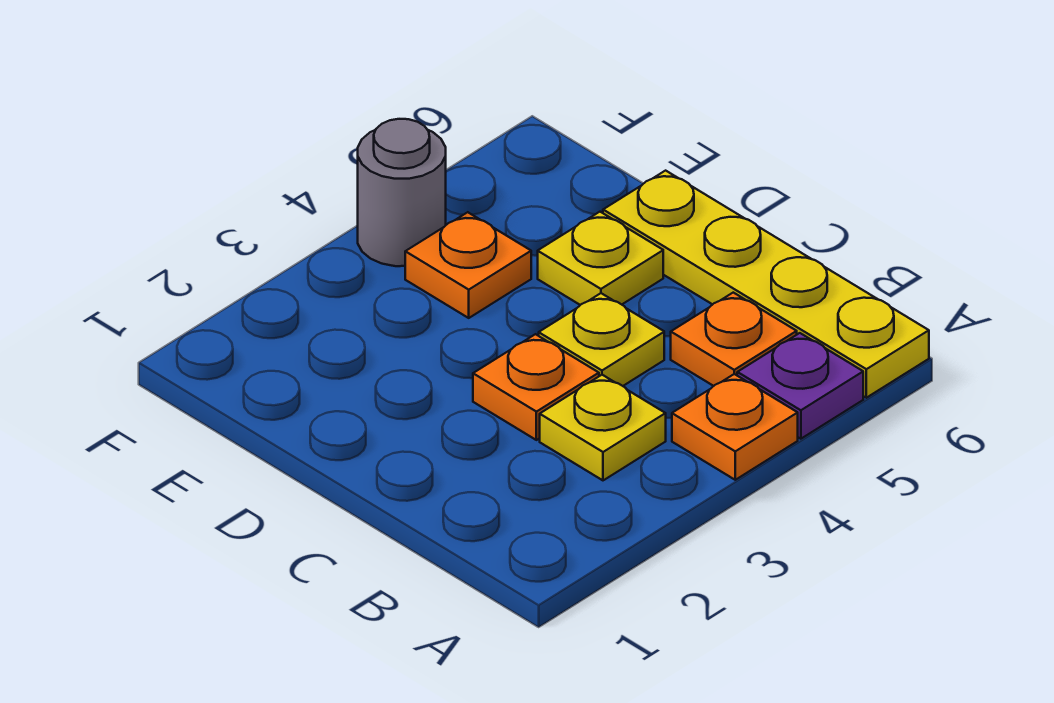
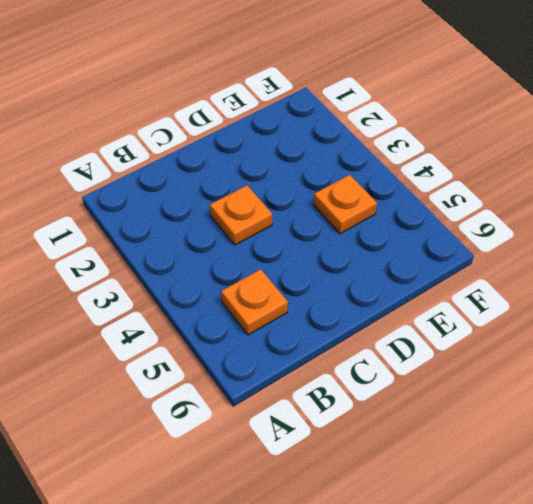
none -> orange 1x1 plate [672,374,798,480]
none -> purple 1x1 plate [737,333,863,439]

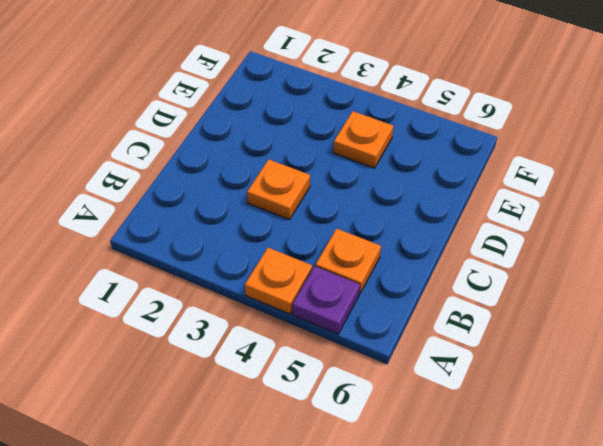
none -> yellow 1x4 plate [603,171,929,398]
none -> yellow 1x1 plate [540,375,666,480]

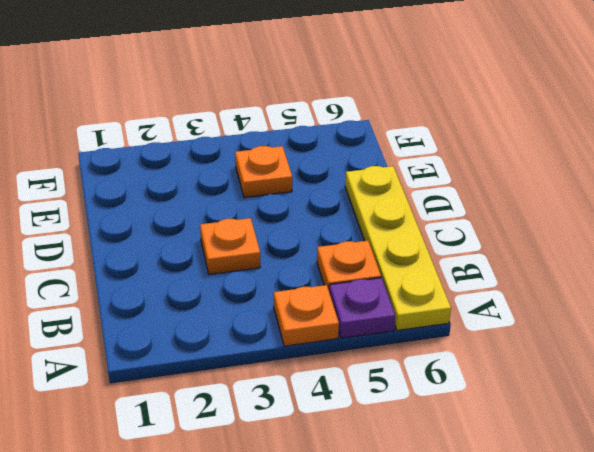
none -> yellow 1x1 plate [540,375,666,480]
none -> yellow 1x1 plate [539,293,664,386]

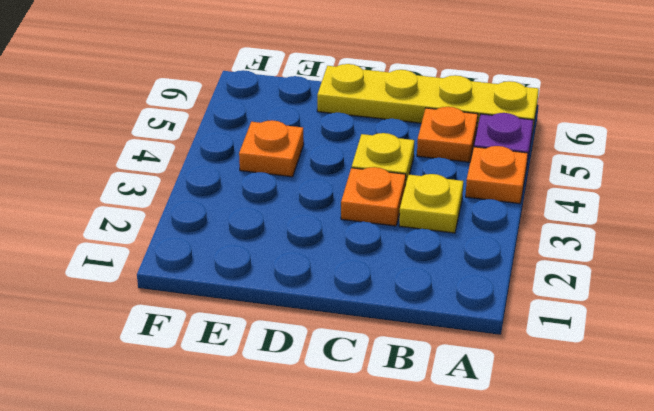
none -> yellow 1x1 plate [538,212,663,305]
none -> grey 1x1 round brick [358,119,446,266]

